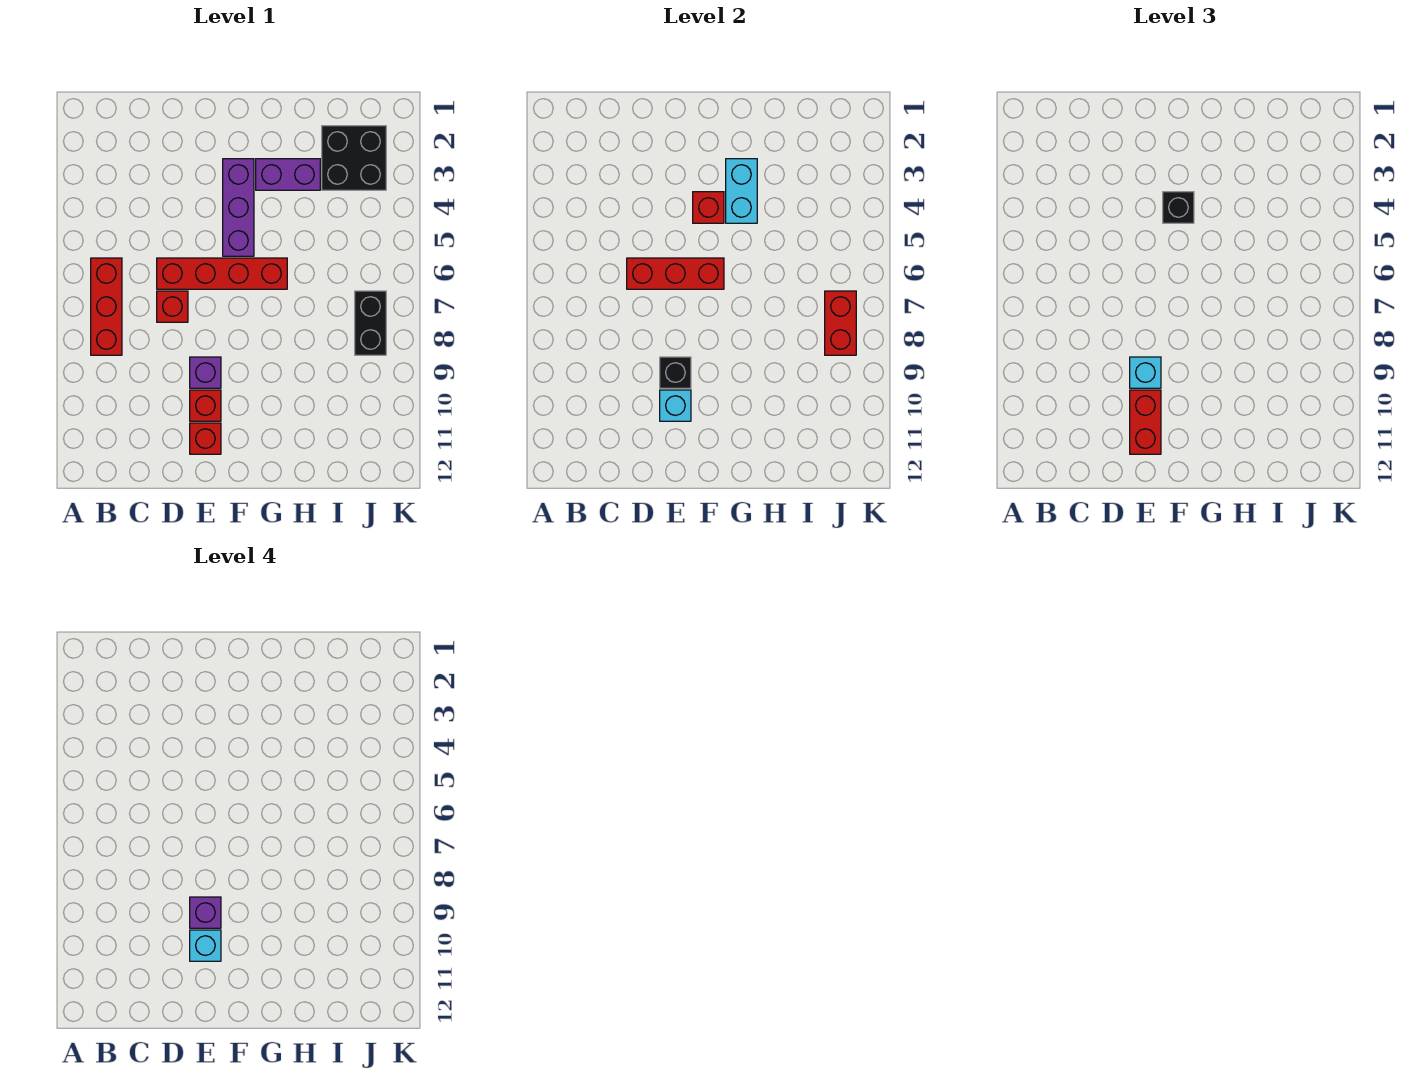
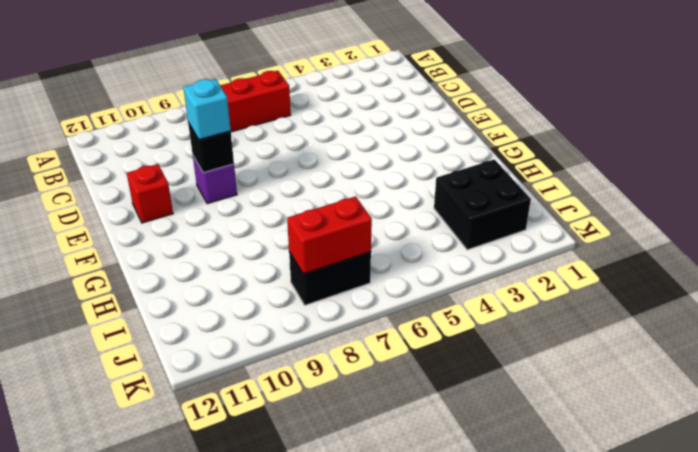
none -> red 1x4 brick [157,258,287,289]
none -> red 1x1 brick [157,291,188,322]
none -> red 1x1 brick [190,390,221,421]

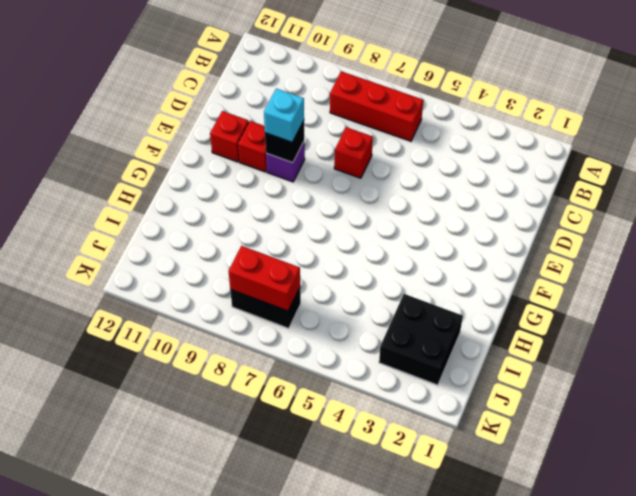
none -> red 1x4 brick [157,258,287,289]
none -> purple 1x3 brick [223,159,254,256]
none -> purple 1x2 brick [256,159,320,190]

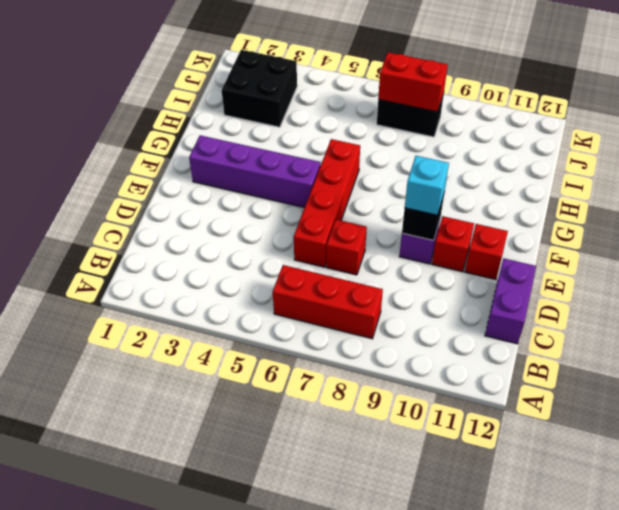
purple 1x2 brick [485,259,536,344] -> purple 1x2 brick moved to [256,159,320,190]
purple 1x4 brick [189,135,320,208] -> purple 1x3 brick [223,159,254,256]
none -> red 1x3 brick [627,258,724,289]
none -> cyan 1x1 brick [660,390,691,421]
none -> red 1x1 brick [693,192,724,223]

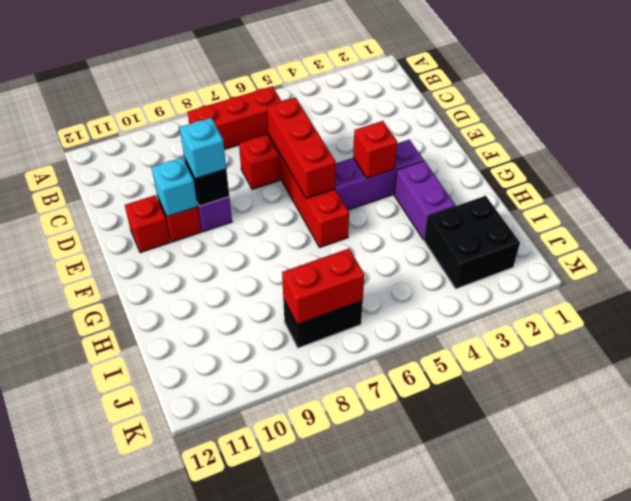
none -> cyan 1x2 brick [726,159,757,223]
none -> red 1x2 brick [1130,390,1161,454]
none -> black 1x1 brick [1163,192,1194,223]

